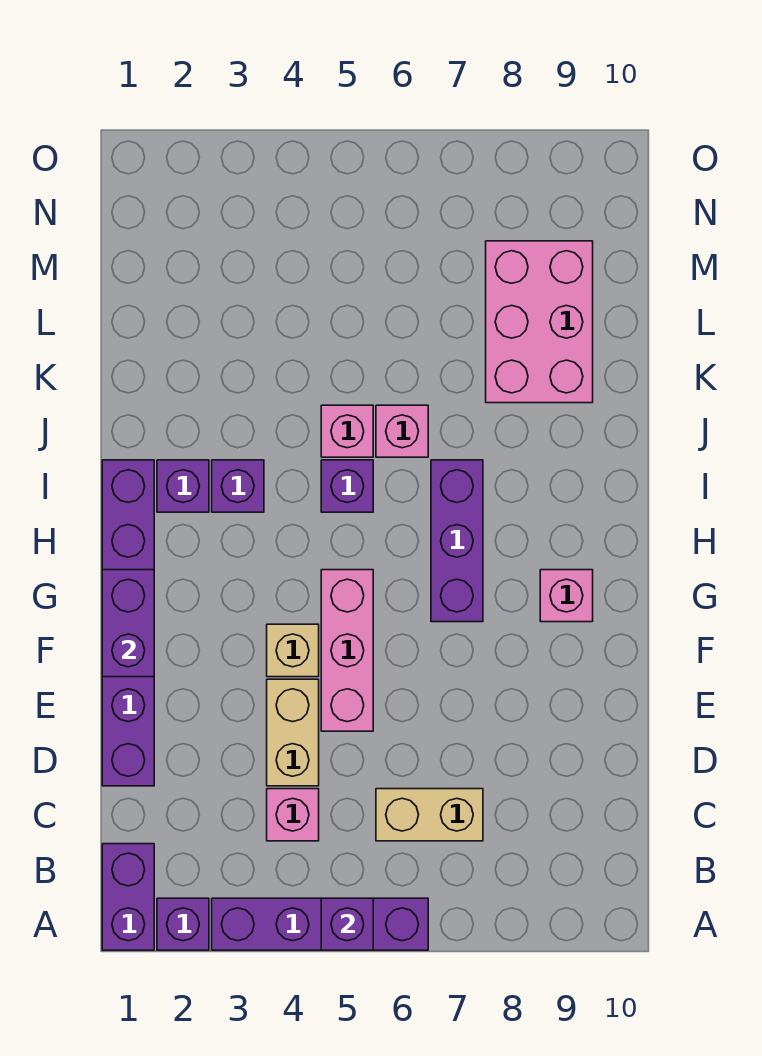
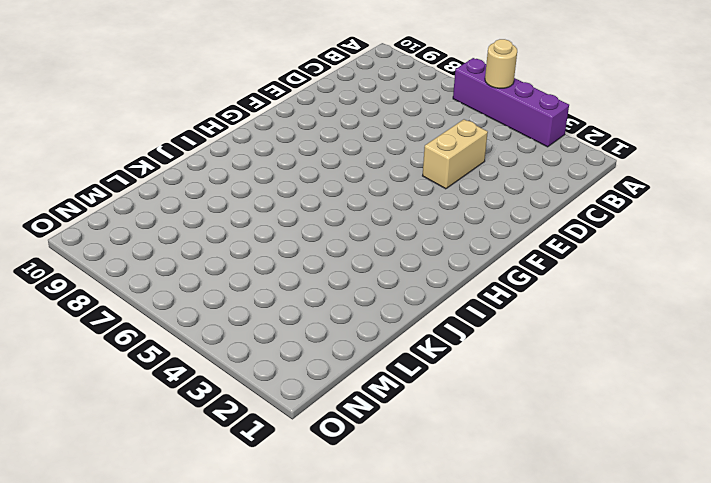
tan 1x1 round brick [485,39,517,88] -> purple 1x1 brick [321,898,373,950]
none -> purple 1x2 brick [102,844,154,950]
none -> purple 1x1 brick [157,898,209,950]
none -> pink 1x1 brick [267,789,319,841]

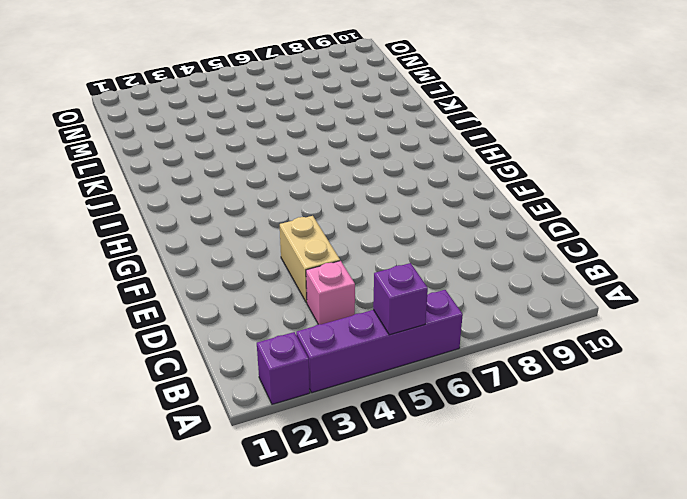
none -> purple 1x2 brick [102,844,154,950]
none -> tan 1x2 brick [376,789,483,841]
none -> purple 1x6 brick [102,460,154,786]

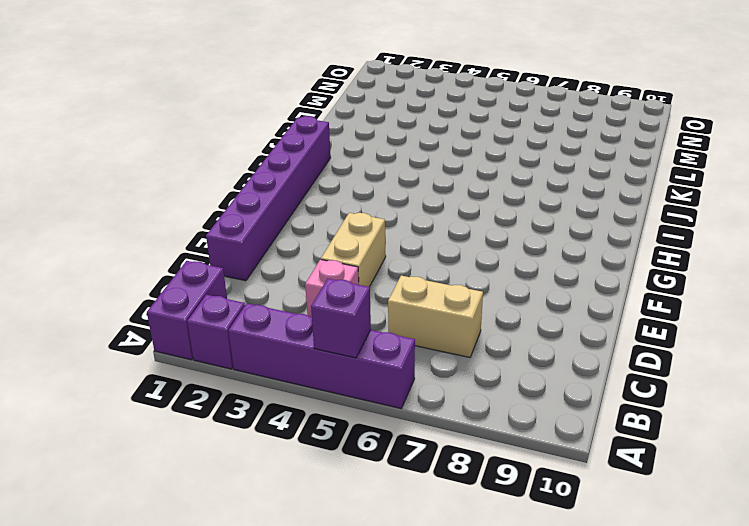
none -> pink 1x3 brick [321,570,373,731]
none -> tan 1x1 brick [267,624,319,677]
none -> purple 1x3 brick [431,460,483,622]

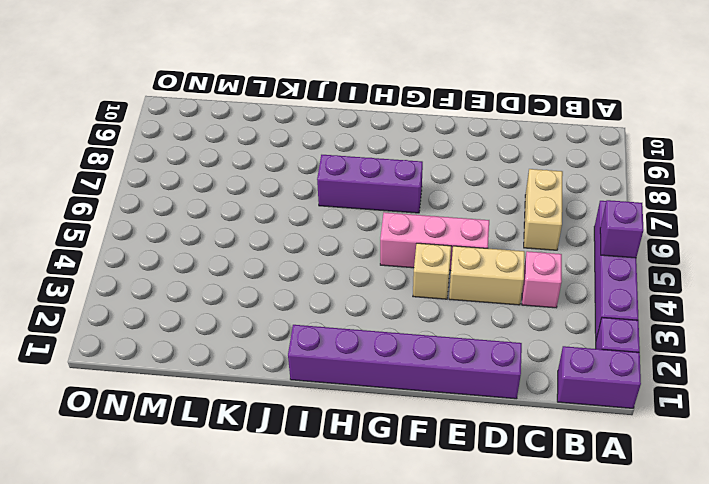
none -> pink 1x1 brick [540,570,593,622]
none -> purple 1x1 brick [157,460,209,512]
none -> purple 1x1 brick [212,460,264,512]

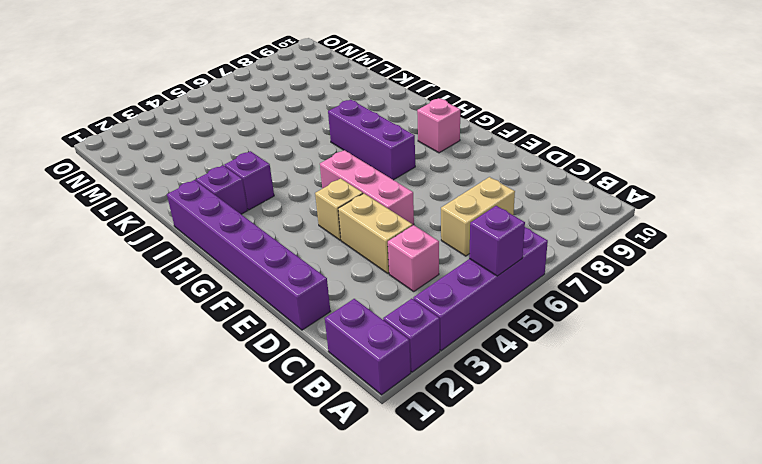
none -> purple 1x1 brick [321,460,373,512]
none -> pink 1x1 brick [321,405,373,457]
none -> pink 1x1 brick [376,405,428,457]

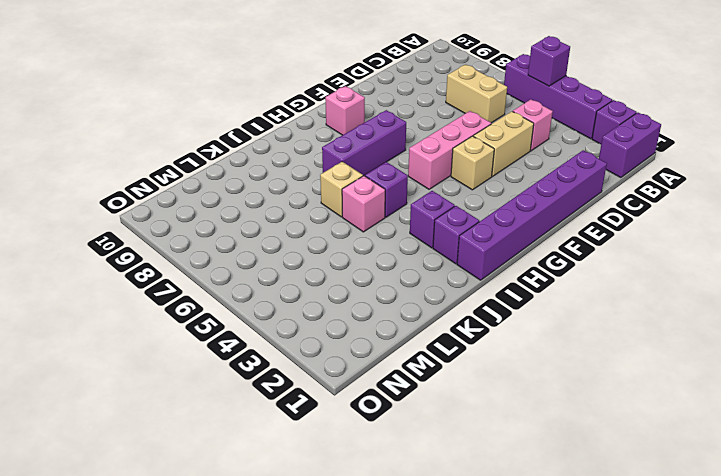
tan 1x1 brick [320,162,363,217] -> pink 1x1 brick [376,405,428,457]
none -> pink 2x3 brick [486,241,593,403]
none -> purple 1x2 brick [102,570,154,677]

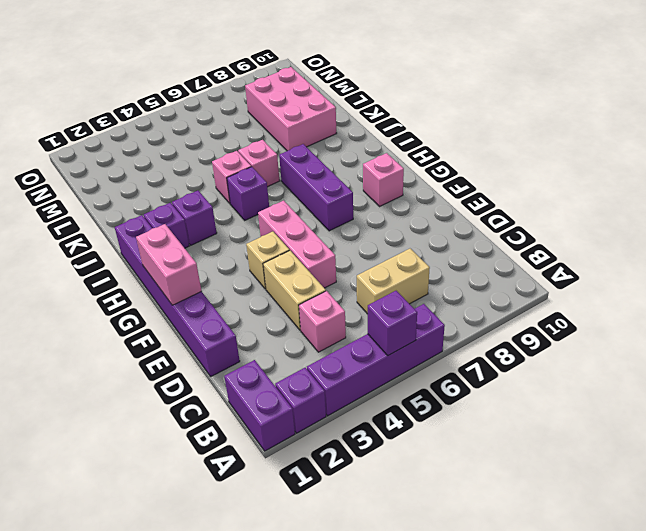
pink 1x2 brick [136,224,201,305] -> purple 1x2 brick [102,570,154,677]

